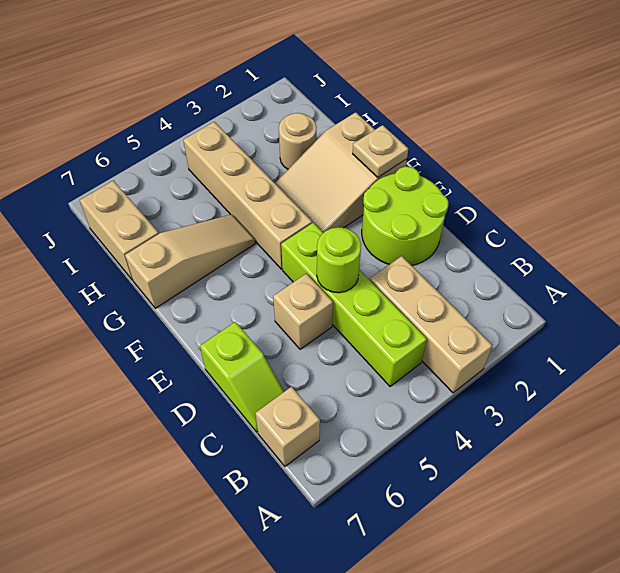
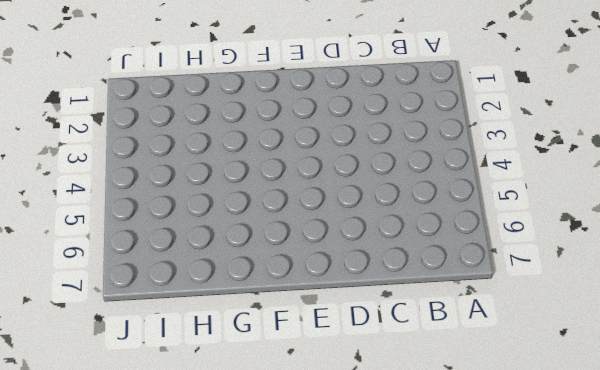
none -> tan 1x3 brick [370,256,492,393]
none -> lime 1x4 brick [281,223,427,386]
none -> tan 1x1 brick [255,387,320,466]

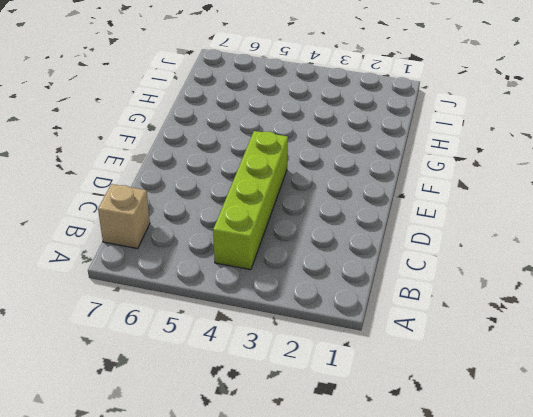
none -> tan 1x3 brick [370,256,492,393]
none -> lime 1x2 slope [200,322,284,432]
none -> lime 2x2 round brick [362,167,448,266]

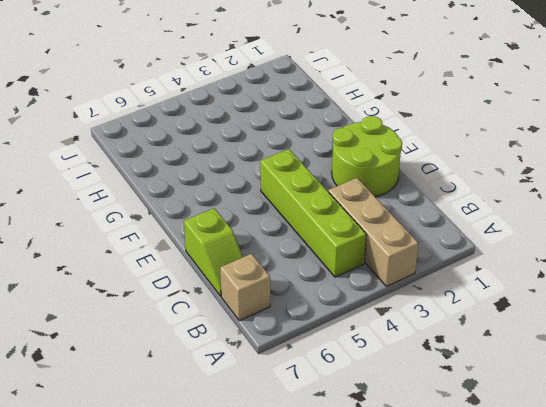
none -> tan 1x1 brick [273,274,333,349]
none -> tan 2x3 slope [275,112,407,233]
none -> tan 1x4 brick [183,122,312,269]

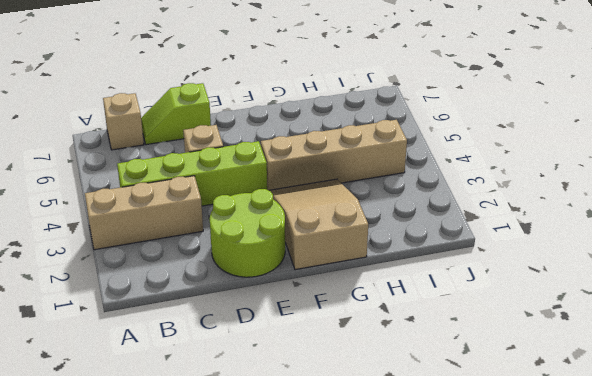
none -> tan 1x3 slope [125,214,255,308]
none -> tan 1x1 round brick [279,113,317,169]
none -> tan 1x2 brick [80,181,159,280]

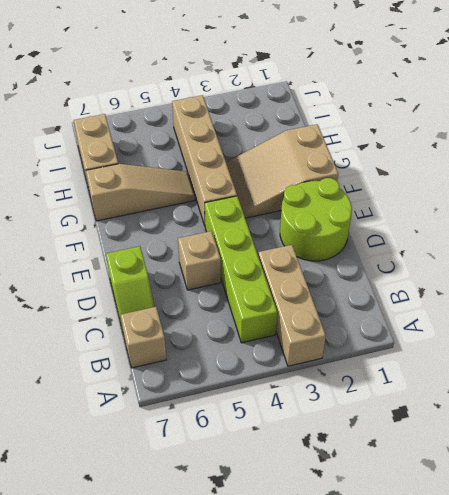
none -> tan 1x1 round brick [279,113,317,169]
none -> lime 1x1 round brick [317,227,361,293]
none -> tan 1x1 plate [353,125,408,178]

